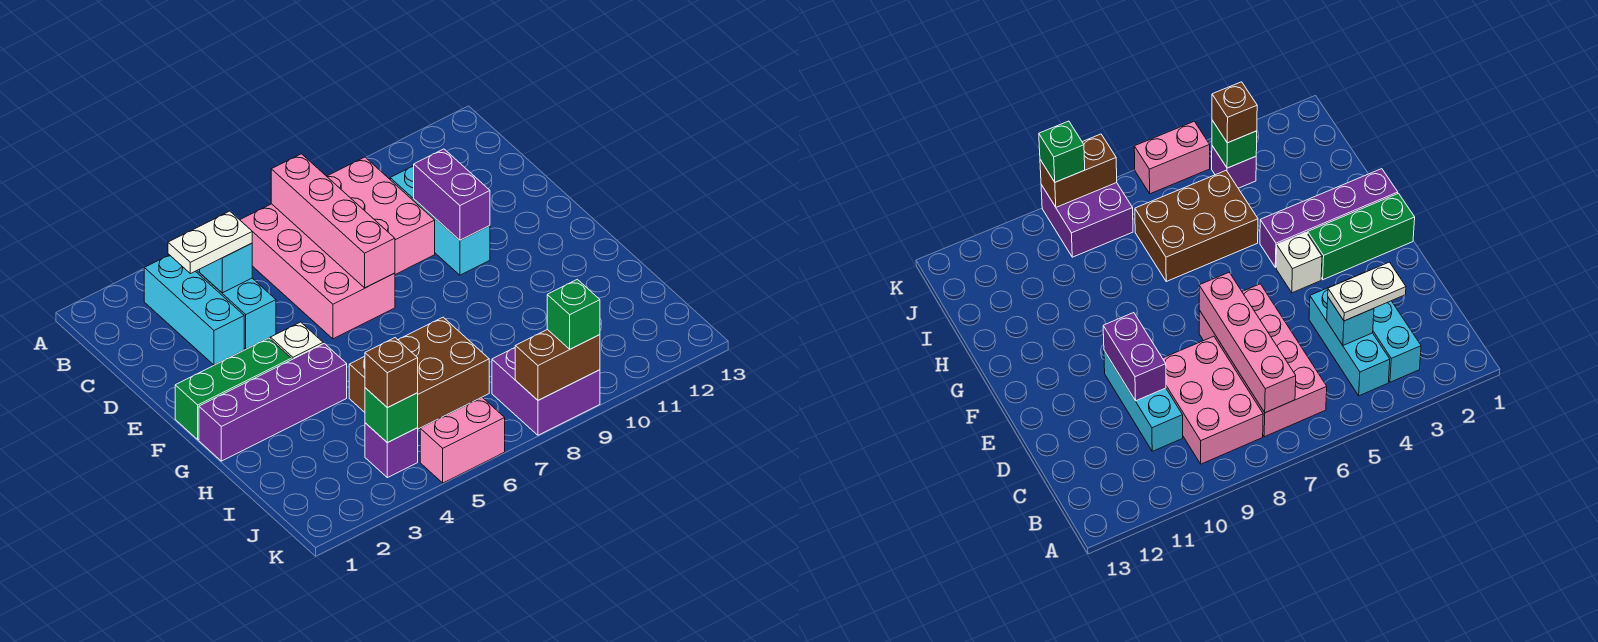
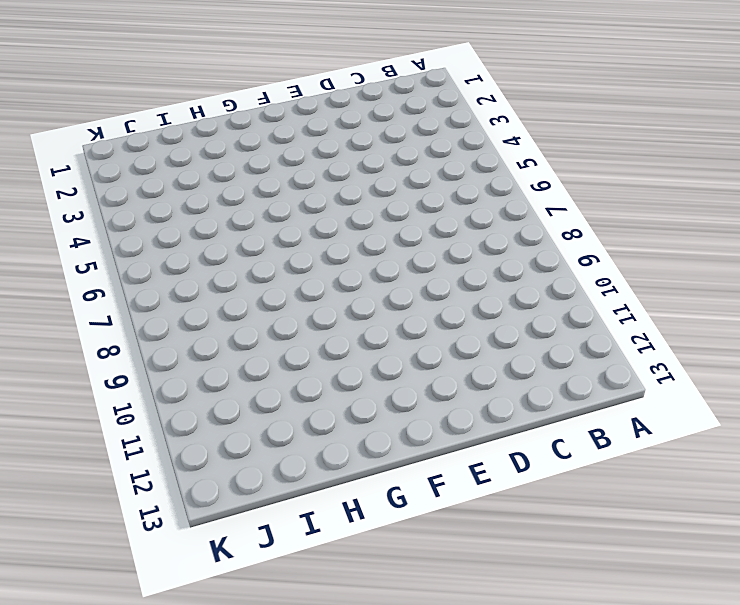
none -> cyan 1x3 brick [144,255,244,365]
none -> cyan 1x3 brick [196,269,276,349]
none -> pink 2x4 brick [240,204,395,339]

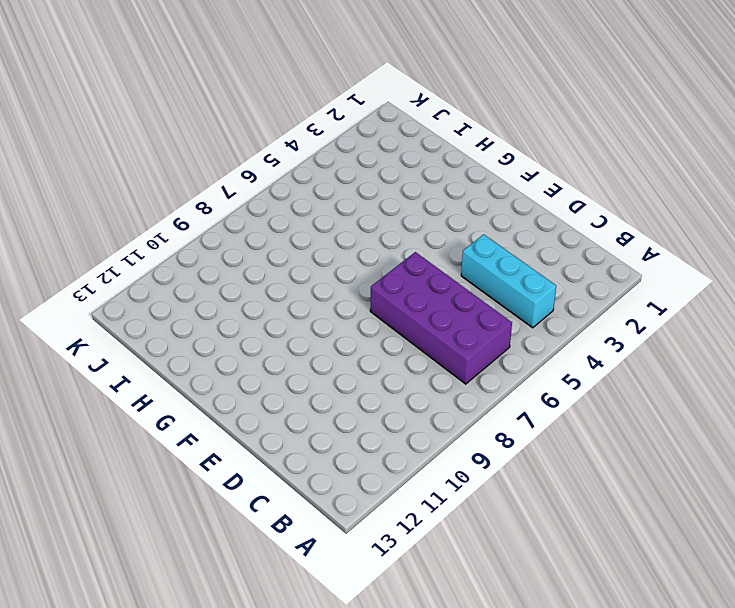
purple 2x4 brick [370,252,512,384] -> pink 2x4 brick [240,204,395,339]
none -> cyan 1x3 brick [144,255,244,365]
none -> pink 2x3 brick [327,157,435,275]
none -> cyan 1x3 brick [390,166,490,275]

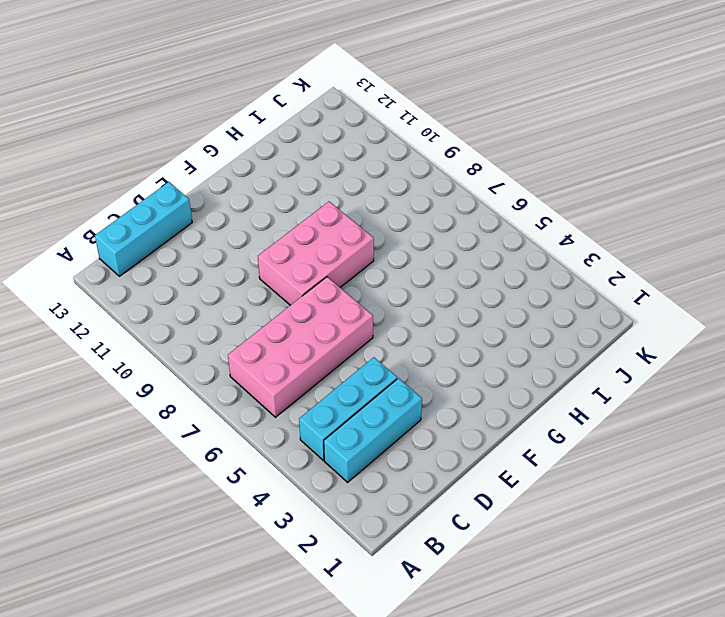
cyan 1x3 brick [95,182,192,276] -> cyan 1x3 brick moved to [390,166,490,275]
pink 2x3 brick [258,202,374,305] -> pink 2x3 brick moved to [327,157,435,275]
none -> green 1x3 brick [175,338,291,440]
none -> white 1x1 brick [271,322,323,360]
none -> purple 1x4 brick [199,344,347,461]

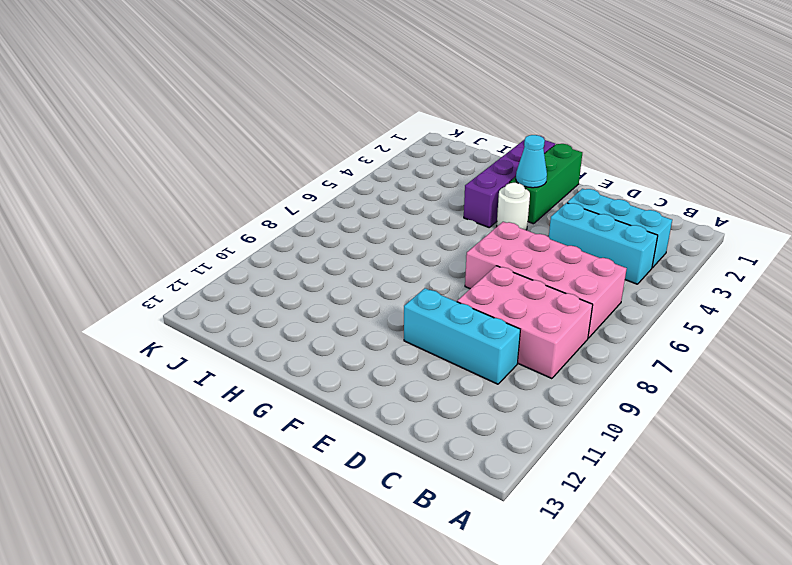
cyan 1x1 cone [516,135,547,188] -> none
white 1x1 round brick [497,183,530,230] -> white 1x1 brick [271,322,323,360]
none -> brown 2x3 brick [349,317,489,429]
none -> purple 1x1 brick [365,423,418,478]
none -> purple 2x2 brick [492,348,600,435]

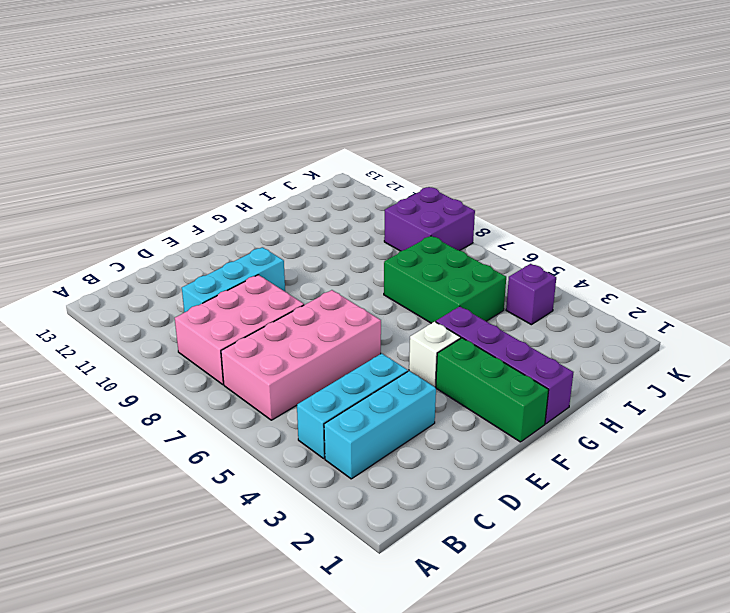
green 2x3 brick [384,236,506,323] -> brown 2x3 brick [349,317,489,429]
none -> pink 1x2 brick [420,397,505,483]
none -> pink 1x4 brick [271,154,395,288]
none -> cyan 1x1 brick [200,243,252,293]

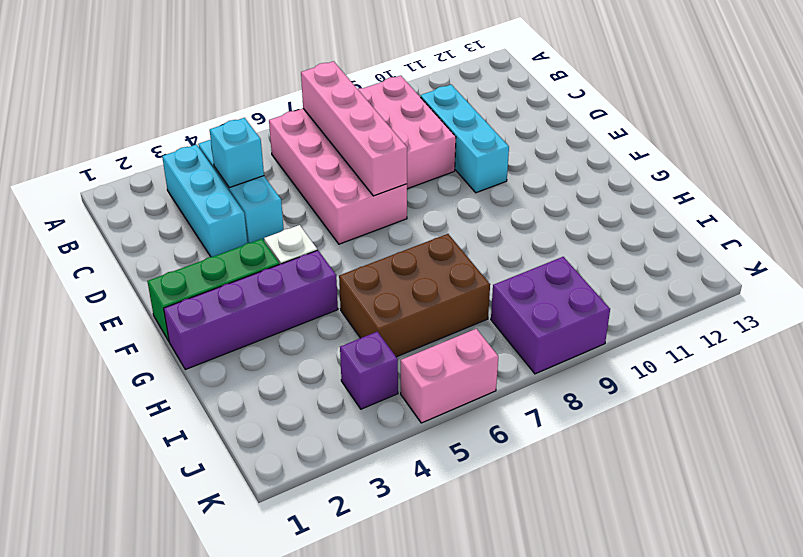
none -> purple 1x2 brick [414,149,490,240]
none -> green 1x1 brick [365,388,418,443]
none -> brown 1x2 brick [515,329,600,400]

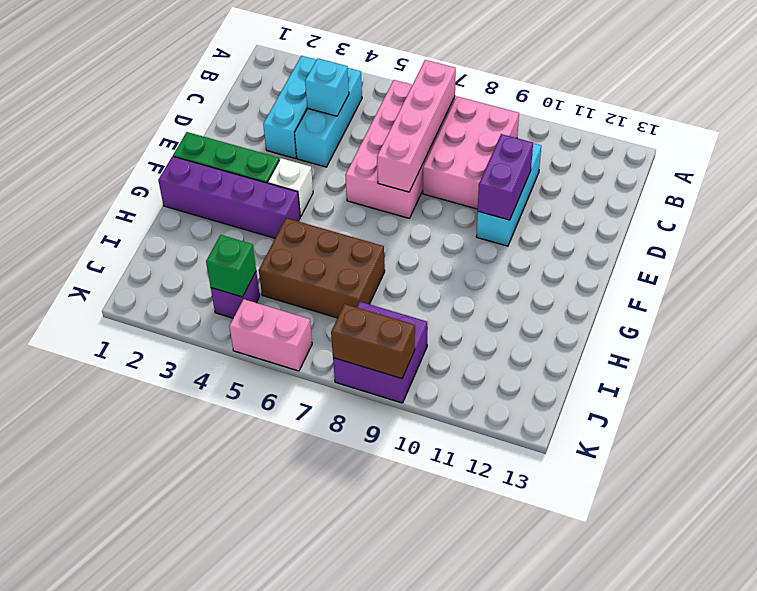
none -> white 1x2 plate [168,211,252,274]
none -> brown 1x1 brick [365,338,418,408]
none -> green 1x1 brick [547,279,600,349]

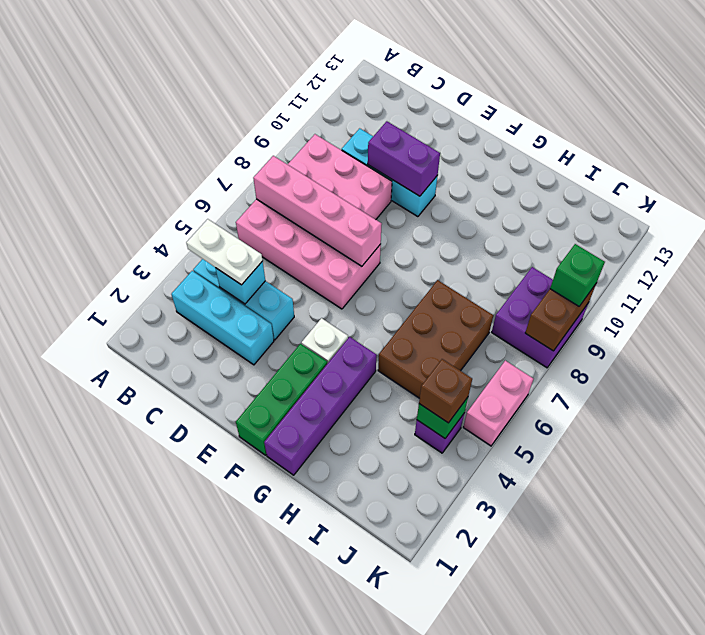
white 1x2 plate [186,219,263,285] -> white 1x2 plate turned to [168,211,252,274]

